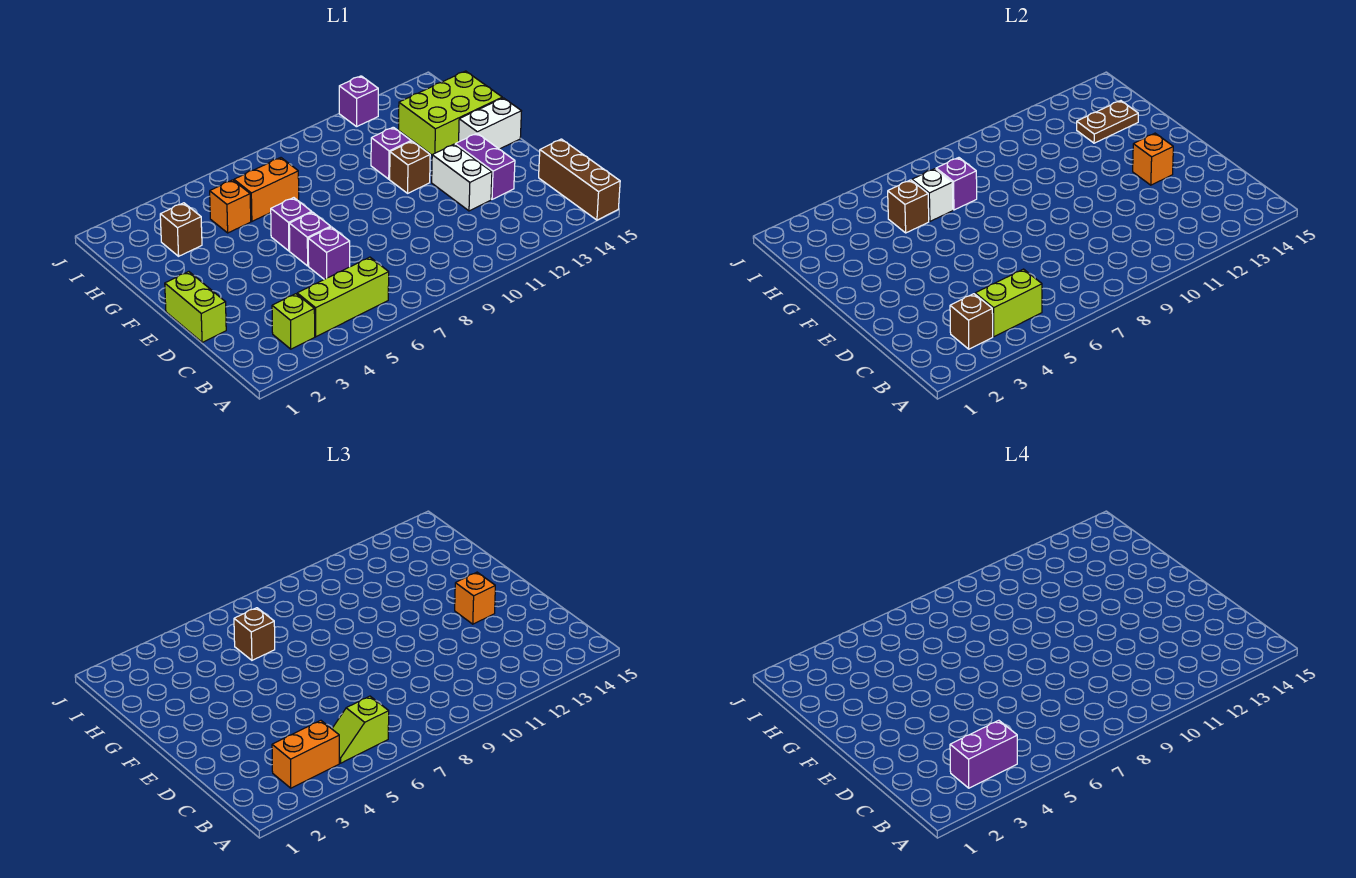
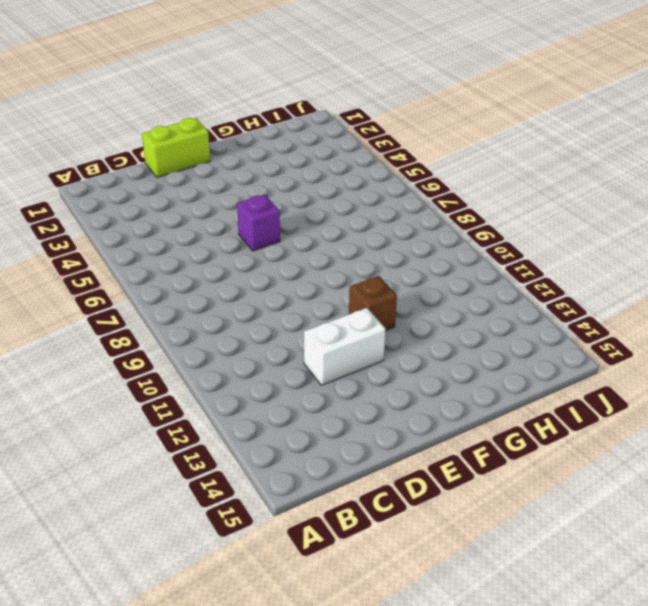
none -> brown 1x3 brick [539,139,620,220]
none -> lime 1x1 brick [272,294,315,349]
none -> lime 1x3 brick [297,257,389,337]

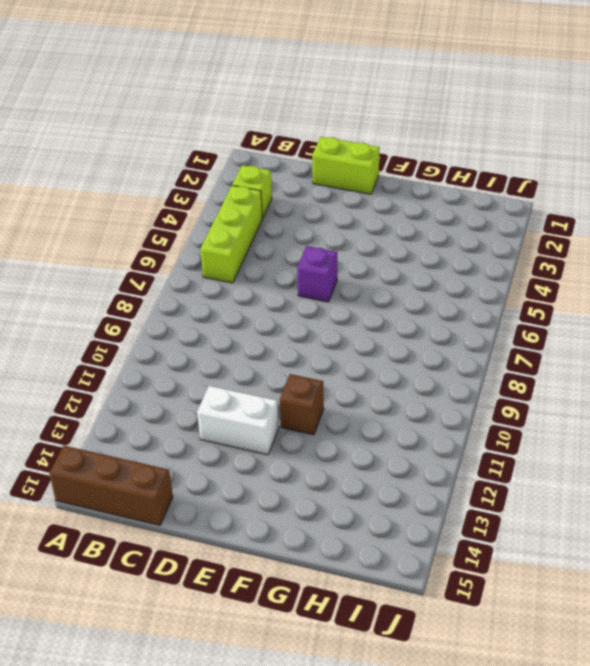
none -> purple 1x1 brick [308,227,350,279]
none -> purple 1x2 brick [455,133,515,199]
none -> purple 1x1 brick [271,198,312,251]

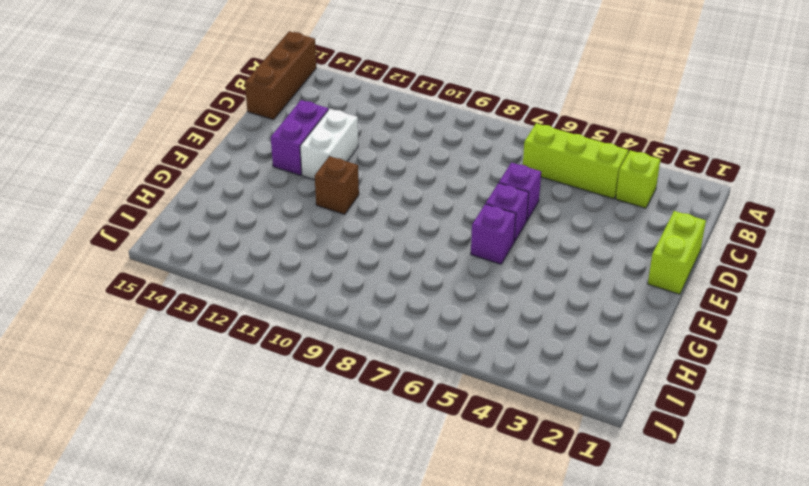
none -> white 1x2 brick [459,98,521,149]
none -> purple 1x1 brick [371,127,411,179]
none -> lime 2x3 brick [399,71,502,155]

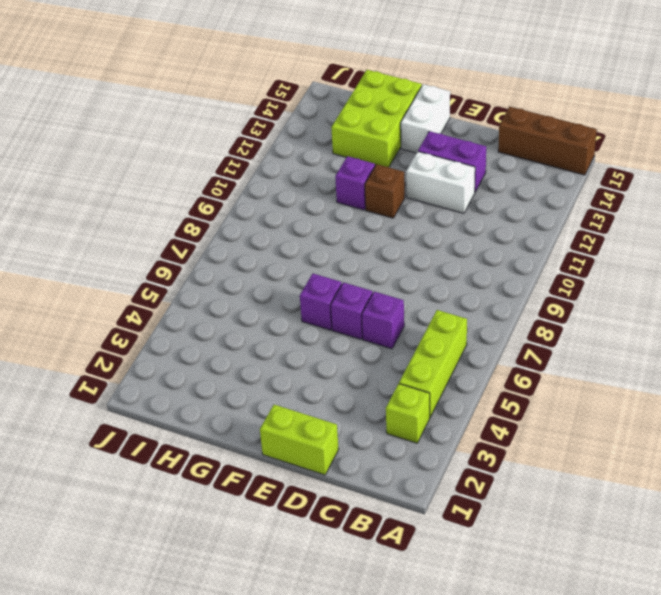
none -> brown 1x1 brick [160,203,202,256]
none -> orange 1x1 brick [210,180,251,233]
none -> orange 1x2 brick [234,158,299,221]

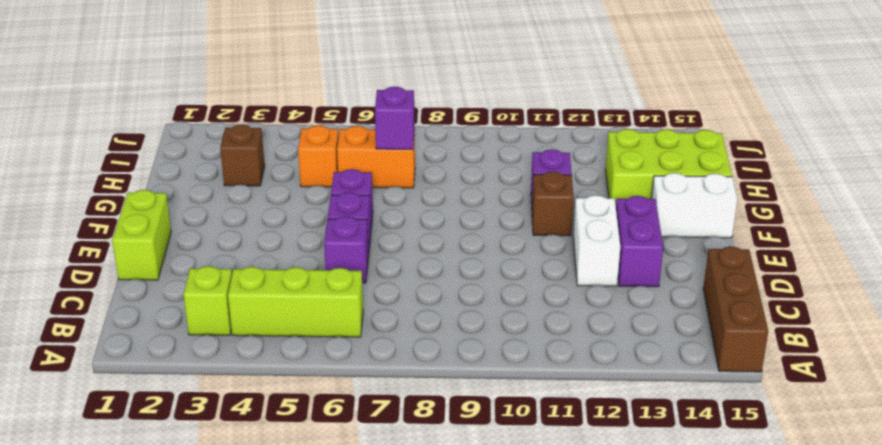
none -> purple 1x1 brick [339,76,378,127]
none -> brown 1x1 brick [950,294,993,349]
none -> lime 1x2 brick [975,269,1042,337]

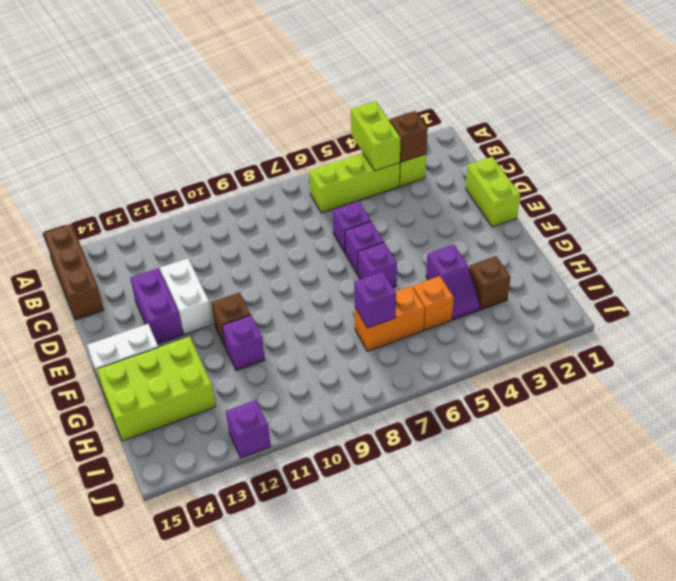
lime 1x2 brick [351,101,401,171] -> lime 1x2 brick turned to [975,269,1042,337]
purple 1x2 slope [426,244,480,320] -> none
none -> orange 1x1 brick [1133,133,1173,185]
none -> brown 1x1 brick [888,180,929,233]
none -> white 1x1 brick [912,169,953,221]

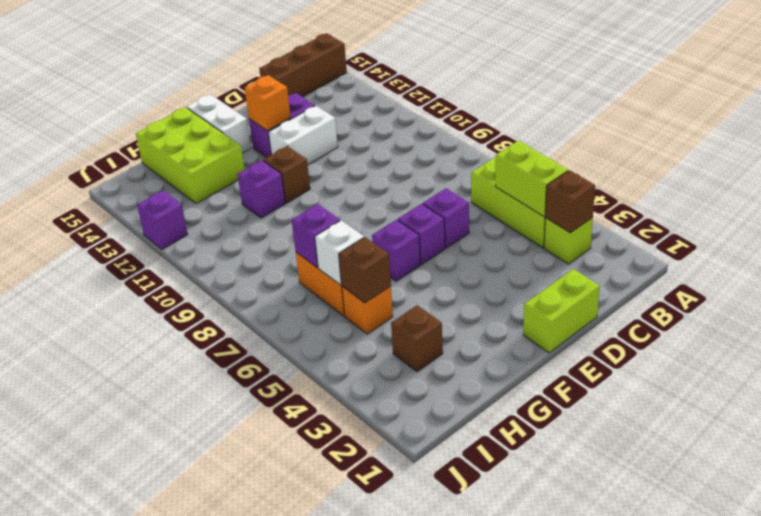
none -> brown 1x2 plate [1077,101,1138,143]
none -> orange 1x2 brick [272,720,339,788]
none -> lime 1x2 slope [332,696,389,763]

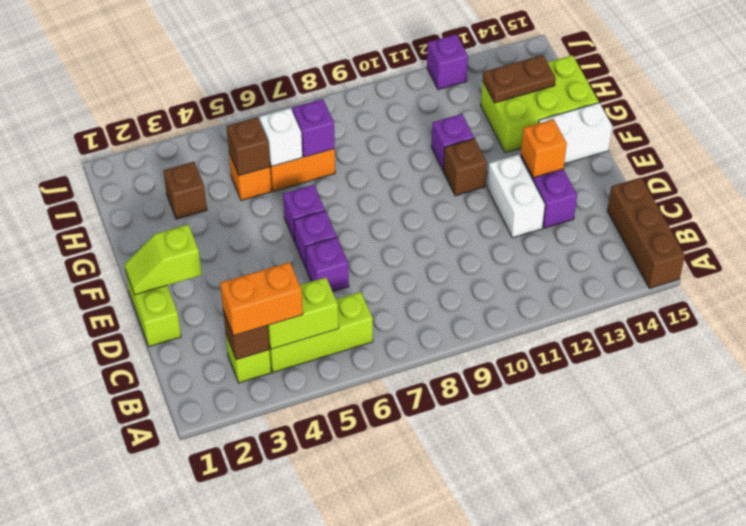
lime 1x2 slope [124,225,202,295] -> lime 1x2 slope moved to [332,696,389,763]
none -> orange 1x1 brick [455,572,495,624]
none -> brown 1x1 brick [234,608,275,660]
none -> purple 1x2 brick [950,720,1017,788]

